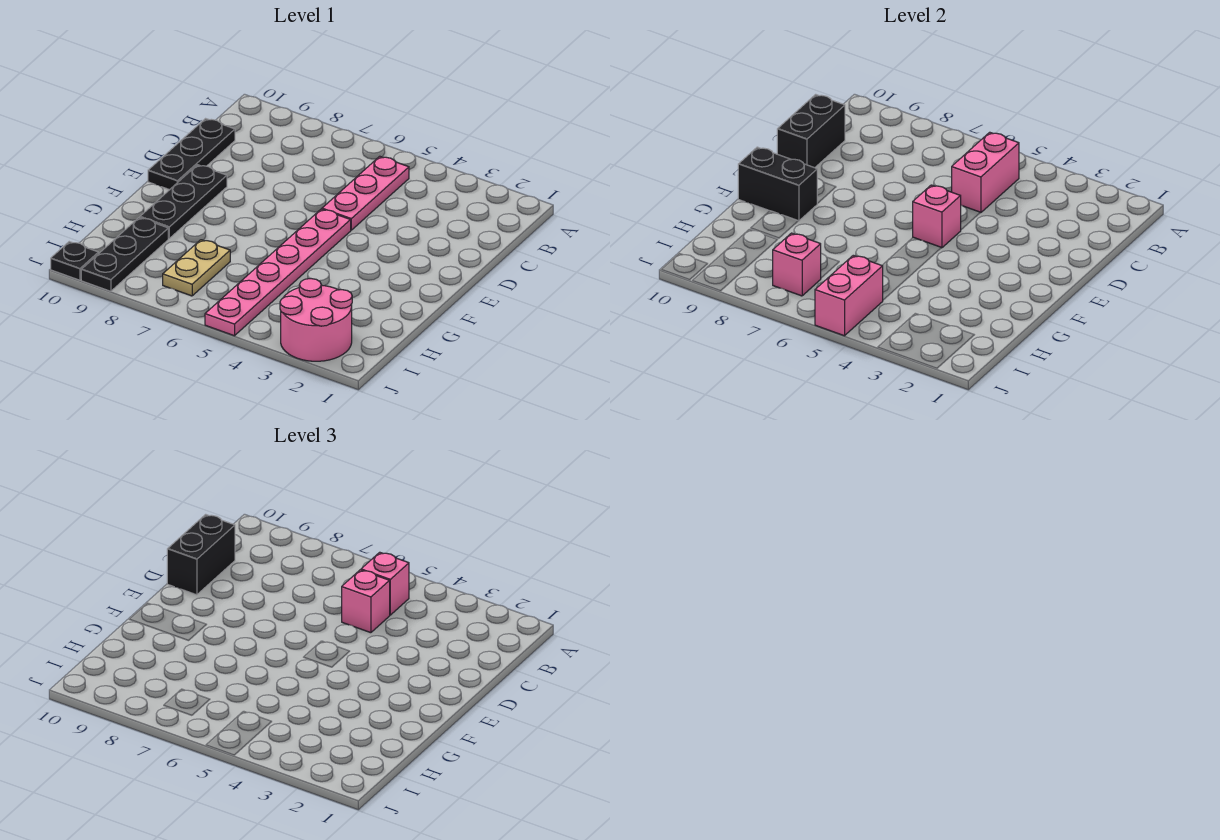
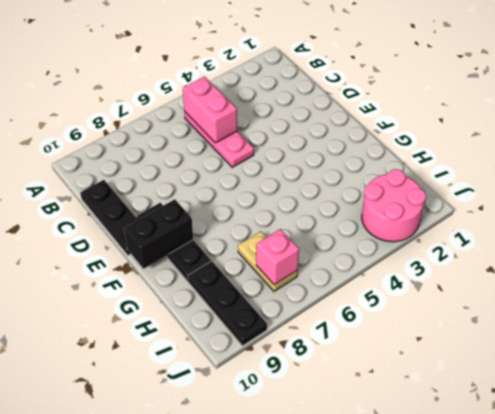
none -> pink 1x6 plate [205,209,351,336]
none -> black 1x1 plate [51,242,98,280]
none -> black 1x2 brick [777,94,845,168]

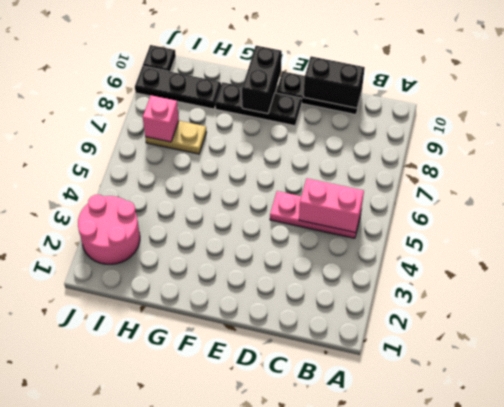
none -> pink 1x6 plate [205,209,351,336]
none -> pink 1x1 brick [913,185,961,248]
none -> pink 1x2 brick [815,255,883,336]

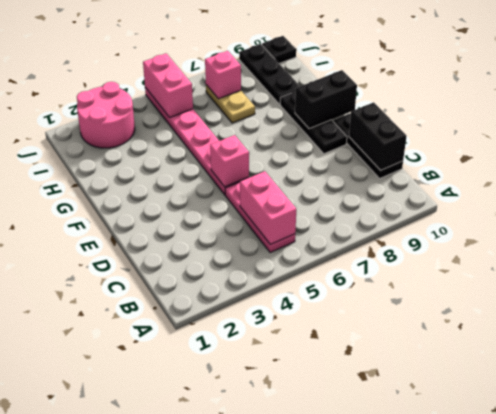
none -> pink 1x1 brick [361,552,409,615]
none -> pink 1x1 brick [342,570,390,633]
none -> black 1x2 brick [167,514,235,595]

